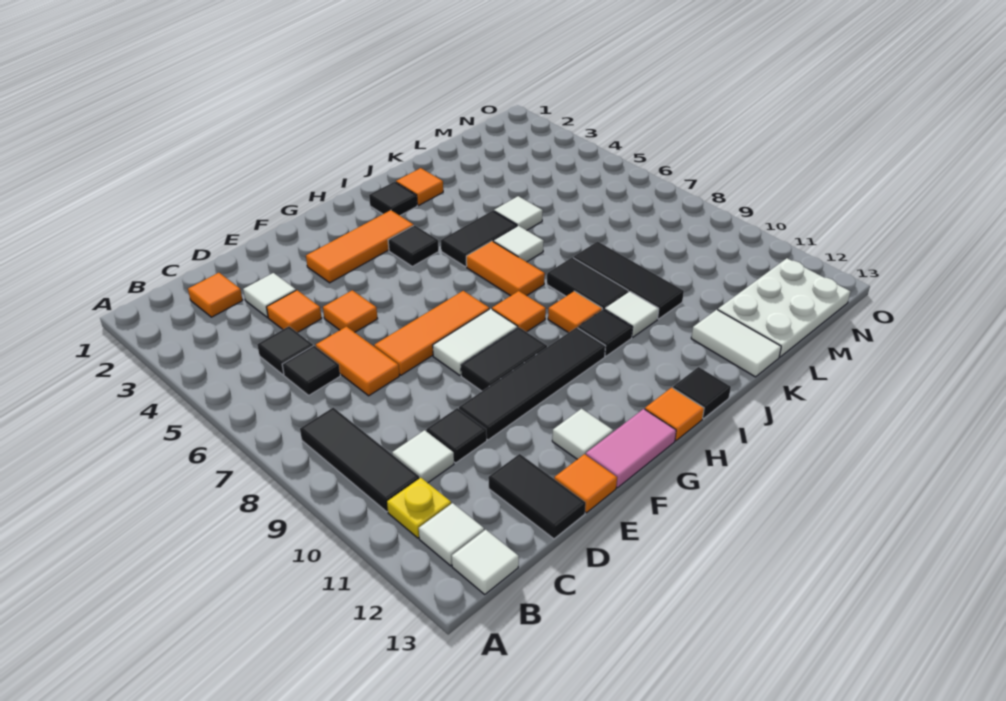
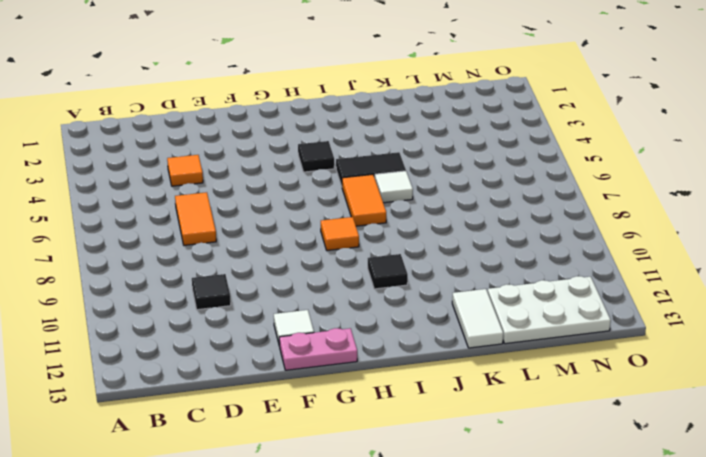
pink 1x2 plate [279,328,357,370] -> pink 1x2 tile [586,409,676,488]
none -> black 1x3 tile [300,407,419,512]
none -> yellow 1x1 plate [387,478,451,538]
none -> white 1x1 tile [419,503,484,566]
none -> white 1x1 tile [452,530,519,594]

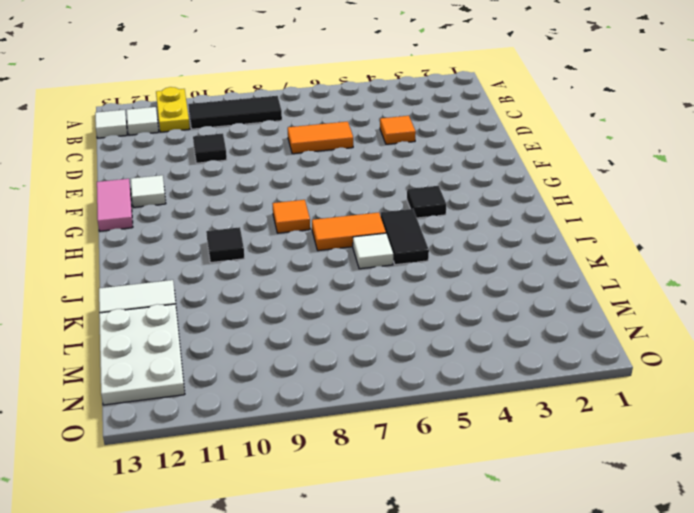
yellow 1x2 plate [156,87,190,132] -> yellow 1x1 plate [387,478,451,538]
none -> orange 1x1 tile [188,273,243,317]
none -> black 1x1 tile [257,326,313,375]
none -> black 1x1 tile [282,346,340,395]
none -> white 1x1 tile [392,430,454,483]

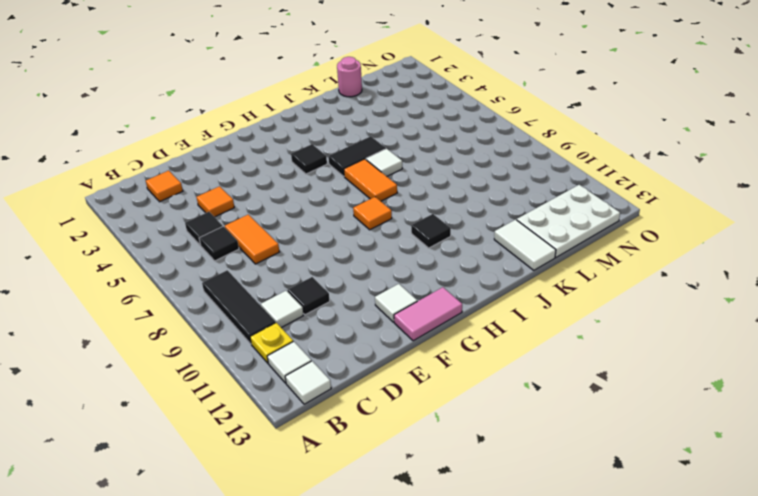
pink 1x1 round brick [337,57,362,97] -> none
none -> white 1x1 tile [243,273,296,317]
none -> black 1x2 tile [488,454,586,539]
none -> orange 1x1 tile [323,290,378,332]
none -> orange 1x3 tile [374,291,489,375]

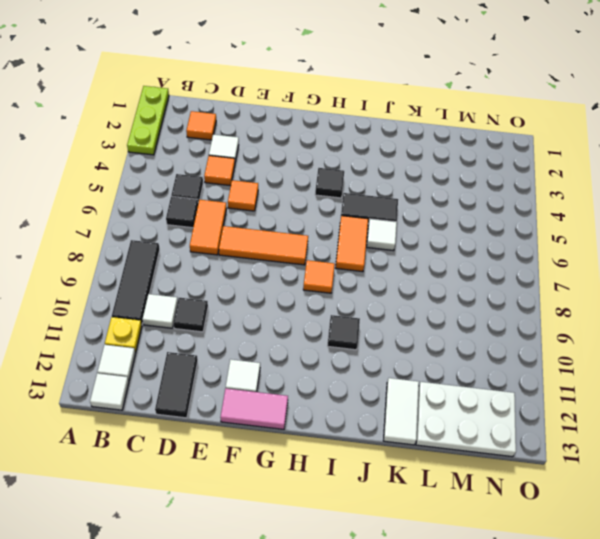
lime 1x3 plate [127,86,169,155] -> none
none -> black 1x4 tile [459,327,605,440]
none -> orange 1x1 tile [554,454,617,513]
none -> orange 1x3 tile [306,210,414,283]
none -> white 1x2 tile [433,309,518,375]

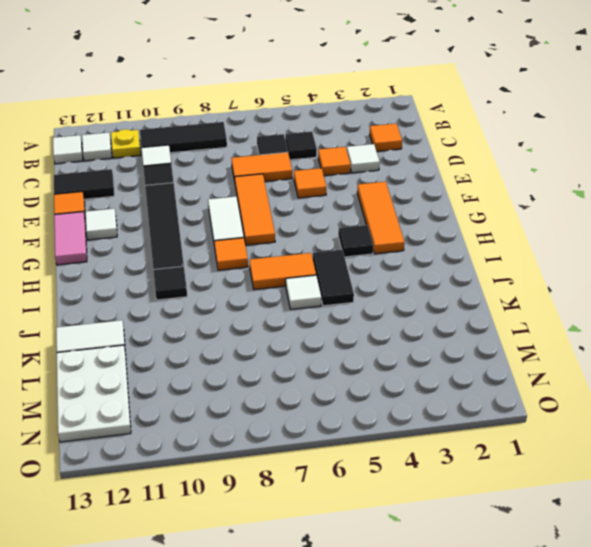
none -> black 1x2 tile [461,327,547,391]
none -> orange 1x1 tile [645,387,704,441]
none -> black 1x1 tile [369,182,417,216]
none -> orange 1x1 tile [548,291,602,333]

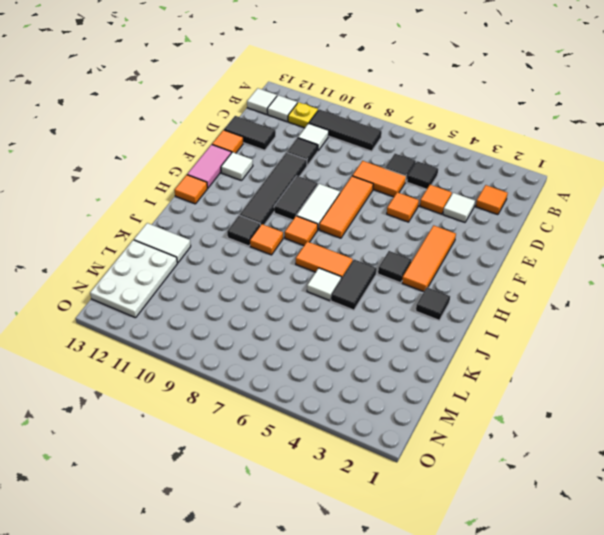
none -> black 1x1 tile [673,367,731,419]
none -> orange 1x1 tile [396,168,443,205]
none -> black 1x2 tile [547,257,628,310]
none -> white 1x1 tile [605,291,659,337]

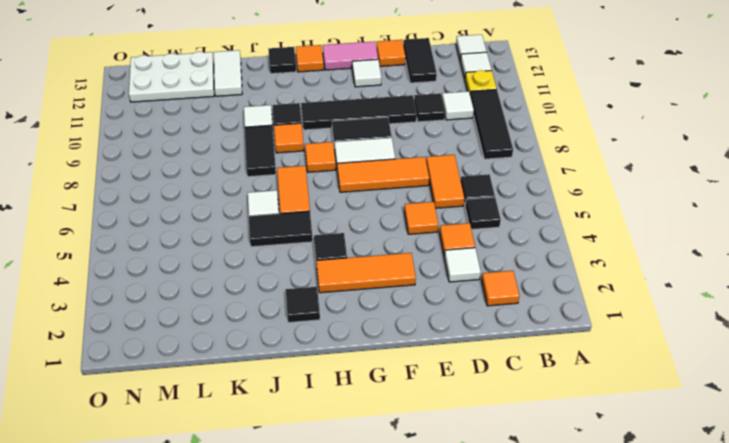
none -> orange 1x1 tile [396,168,443,205]
none -> white 1x1 tile [494,196,543,230]
none -> black 1x3 tile [573,241,684,319]

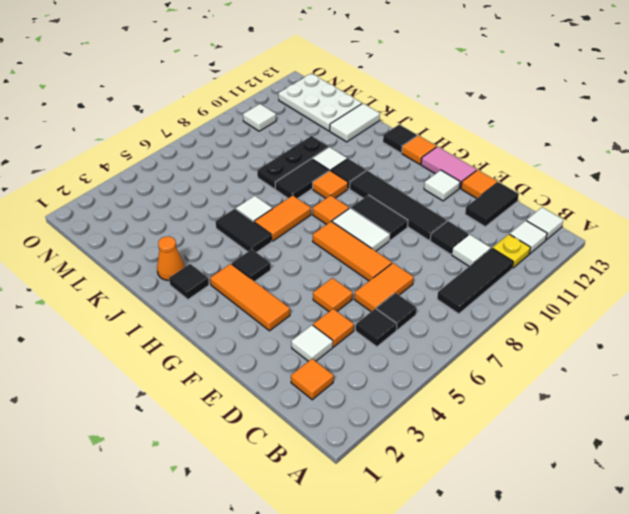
orange 1x1 cone [157,236,184,281] -> orange 1x1 tile [396,168,443,205]
black 1x3 plate [257,136,329,189] -> black 1x3 tile [573,241,684,319]
white 1x1 tile [243,104,276,131] -> white 1x1 tile moved to [494,196,543,230]

